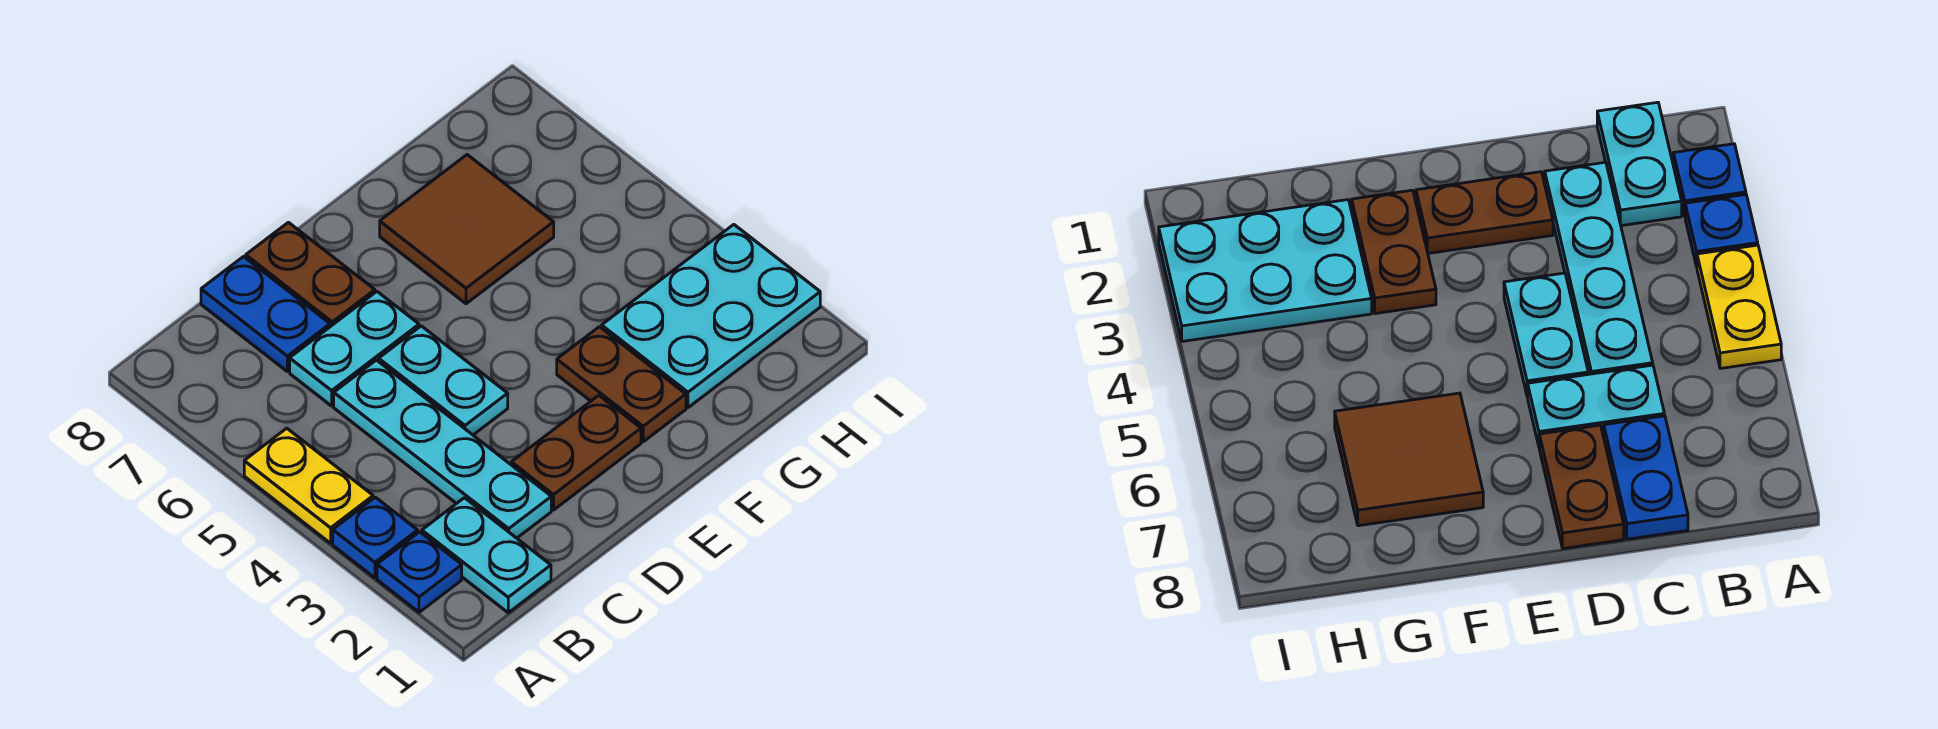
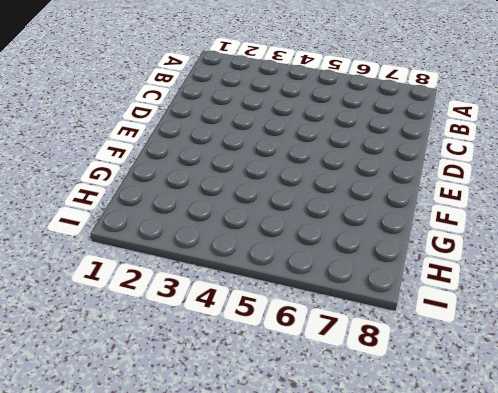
none -> blue 1x1 plate [377,532,462,612]
none -> blue 1x1 plate [333,497,418,578]
none -> yellow 1x2 plate [244,428,373,543]

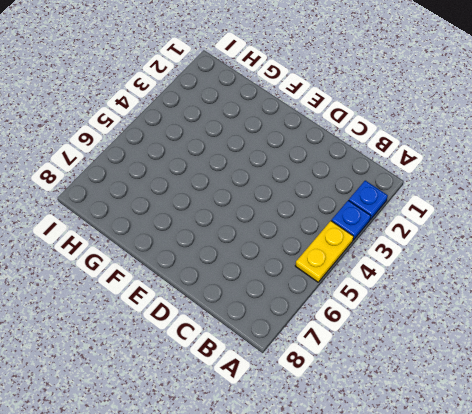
none -> cyan 1x2 plate [422,498,551,613]
none -> cyan 1x4 plate [334,360,551,538]
none -> cyan 1x2 plate [290,292,419,406]

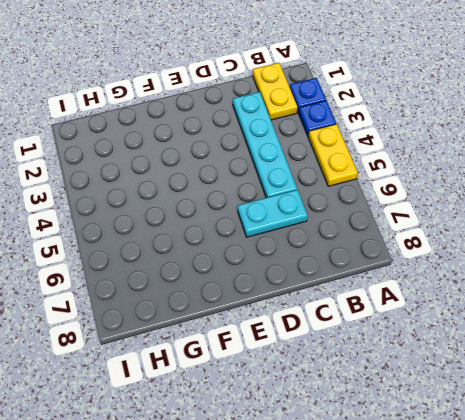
yellow 1x2 plate [253,63,297,120] -> cyan 1x2 plate [422,498,551,613]
none -> blue 1x2 plate [201,257,330,371]
none -> brown 1x2 plate [511,396,641,510]
none -> cyan 1x2 plate [379,326,508,435]

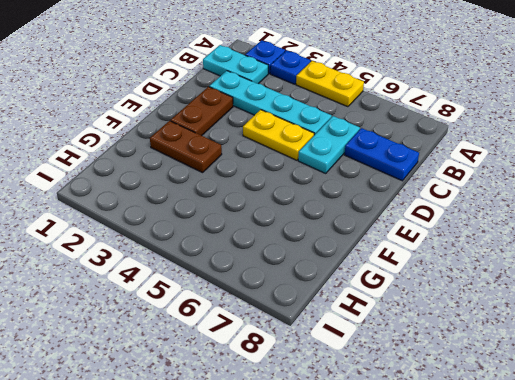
yellow 1x2 plate [243,110,314,160] -> cyan 1x2 plate [379,326,508,435]
none -> brown 1x2 plate [246,222,375,327]
none -> brown 2x2 tile [380,155,554,304]
none -> cyan 2x3 plate [602,225,820,408]

